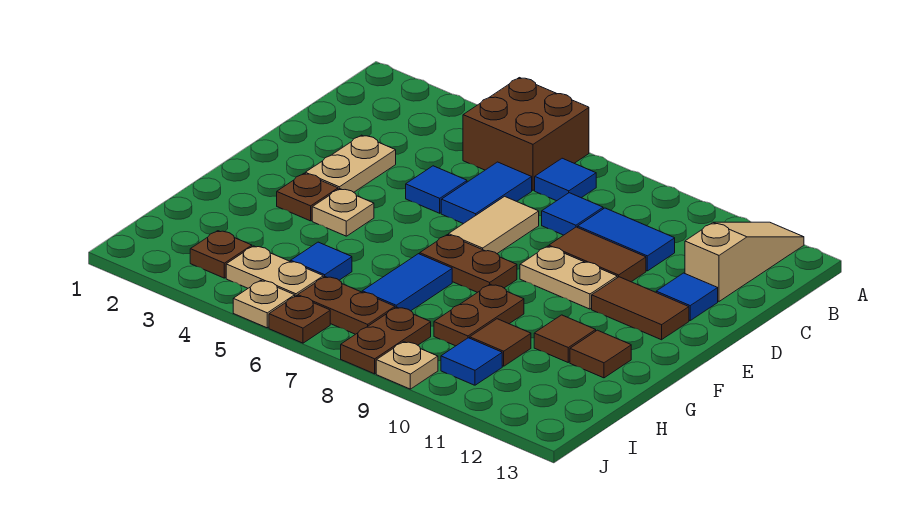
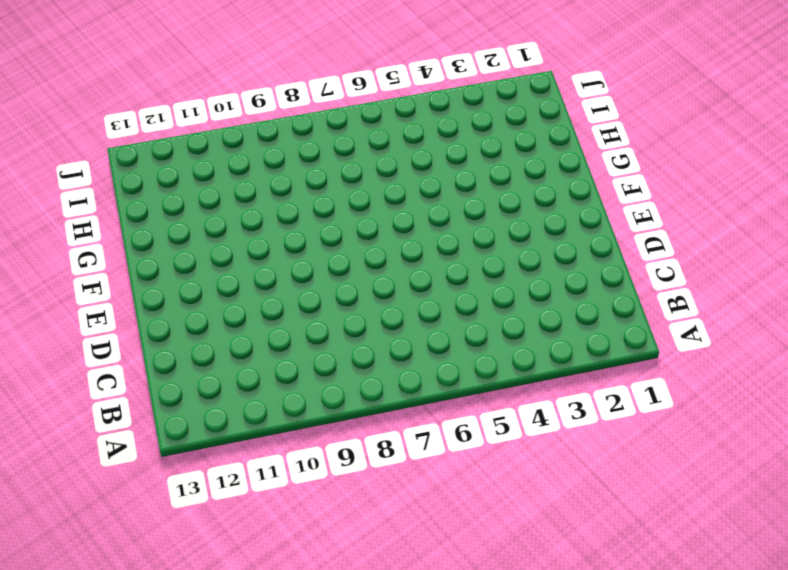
none -> brown 2x2 brick [463,78,589,190]
none -> tan 1x3 slope [685,222,804,301]
none -> blue 1x1 tile [535,158,596,201]
none -> blue 1x2 tile [441,162,532,224]

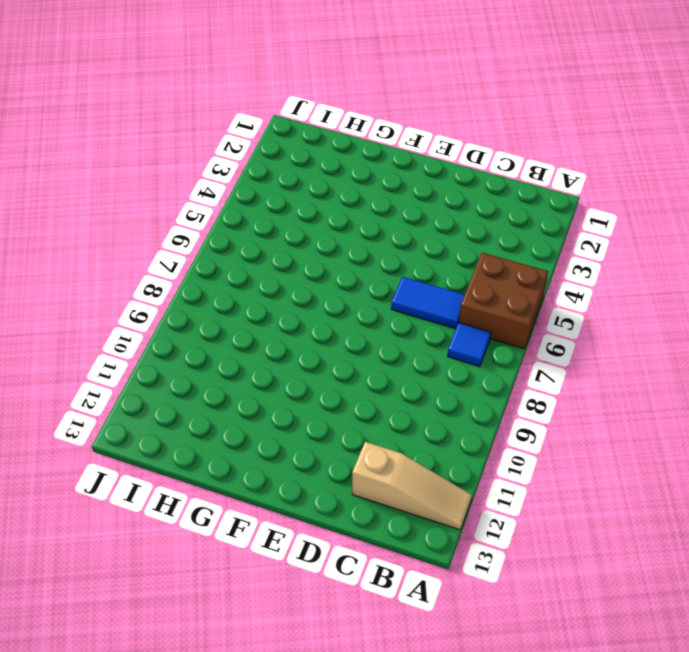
none -> blue 1x1 tile [542,193,603,235]
none -> blue 1x2 tile [578,208,675,271]
none -> tan 1x2 plate [305,135,396,192]
none -> blue 1x1 tile [406,166,467,213]

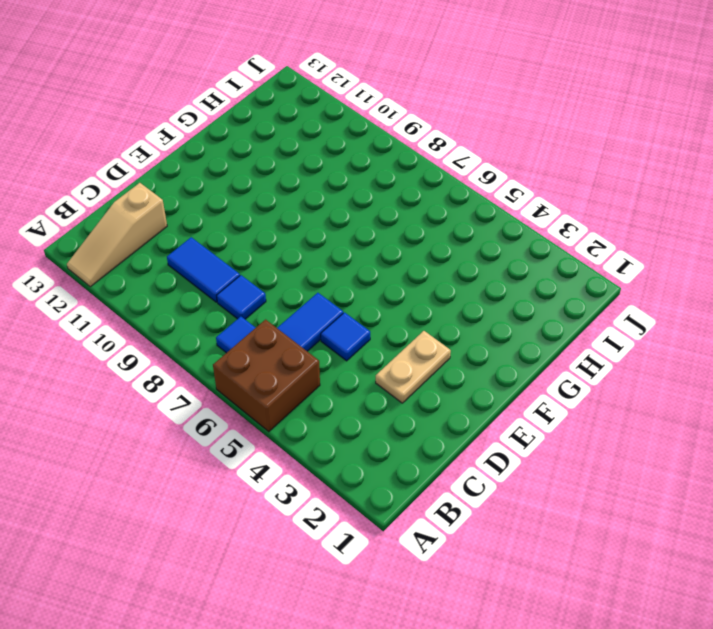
none -> tan 1x2 tile [449,196,539,253]
none -> brown 1x2 tile [549,227,646,282]
none -> blue 1x1 tile [656,273,718,320]
none -> tan 1x2 plate [520,246,617,309]

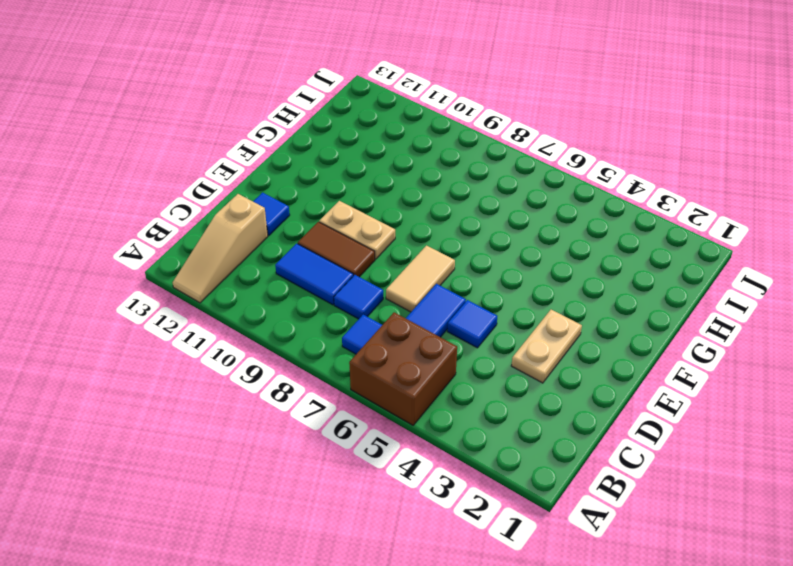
none -> brown 1x2 tile [592,277,689,340]
none -> brown 1x1 plate [277,173,338,221]
none -> tan 1x1 plate [312,189,374,236]
none -> brown 1x2 plate [420,235,517,292]

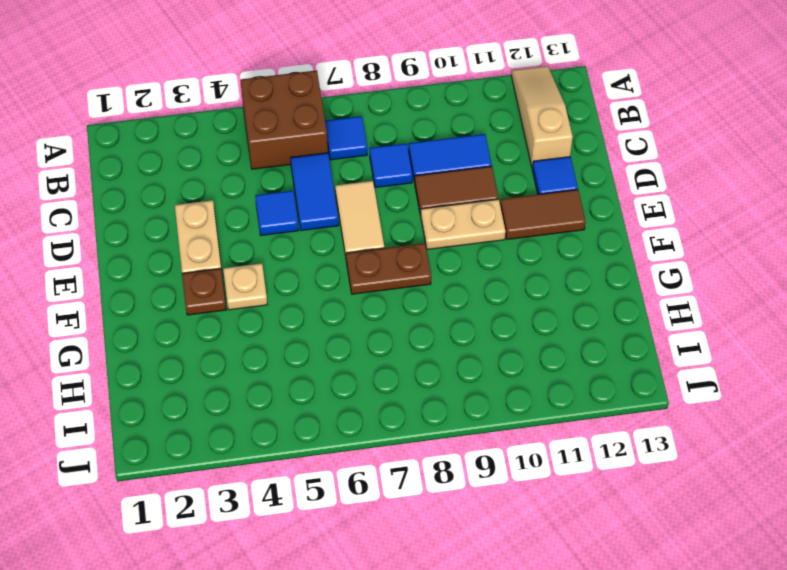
none -> blue 1x2 tile [362,254,452,311]
none -> brown 1x2 plate [434,284,524,346]
none -> brown 1x1 tile [534,315,596,362]
none -> brown 1x1 tile [570,330,631,378]

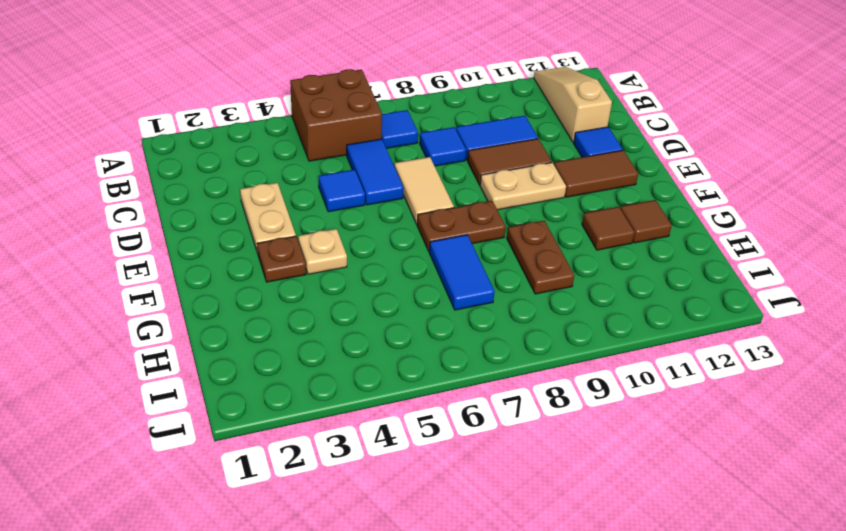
none -> blue 1x1 tile [291,242,352,280]
none -> brown 1x1 tile [470,319,531,366]
none -> brown 1x1 plate [190,231,252,278]
none -> tan 1x2 plate [226,246,323,296]

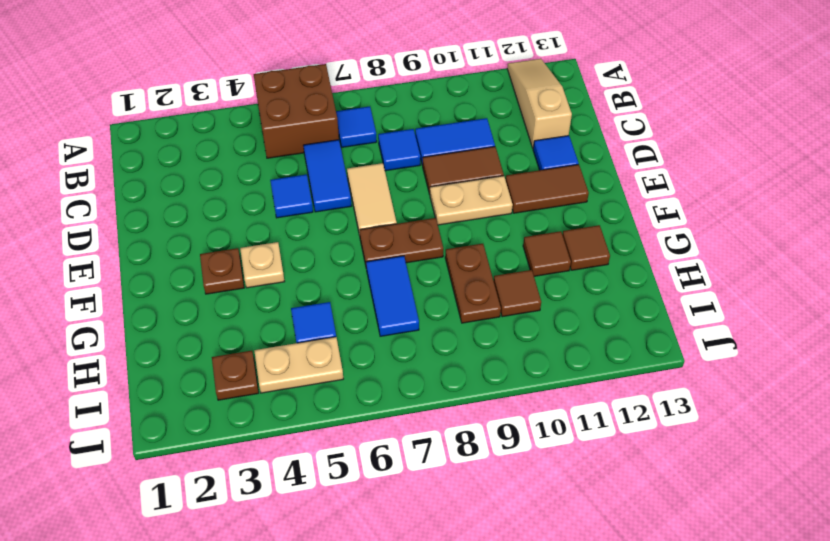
none -> tan 1x2 plate [305,135,396,192]
none -> brown 1x2 plate [298,277,395,334]
none -> brown 1x2 plate [341,307,431,374]
none -> blue 1x1 tile [441,338,502,385]

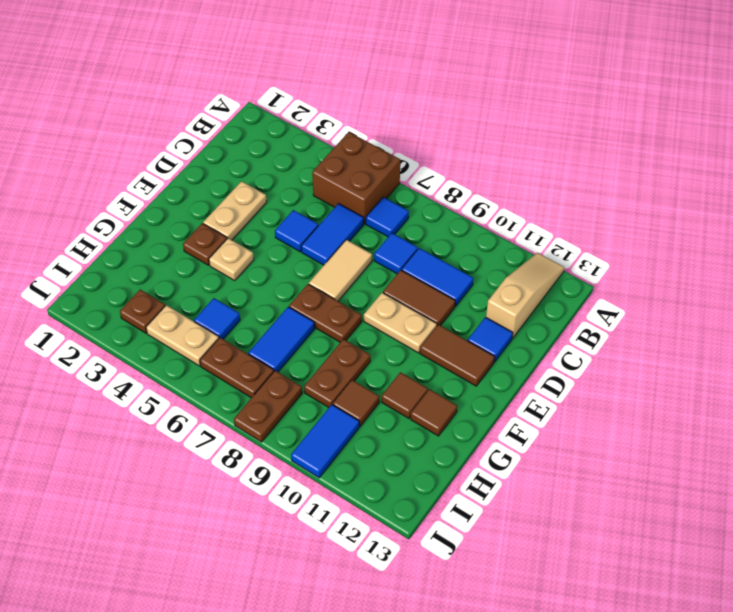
blue 1x2 tile [291,405,359,478] -> blue 1x1 tile [441,338,502,385]
none -> tan 1x1 plate [233,280,295,328]
none -> brown 1x1 plate [269,296,330,343]
none -> tan 1x1 plate [376,342,438,389]

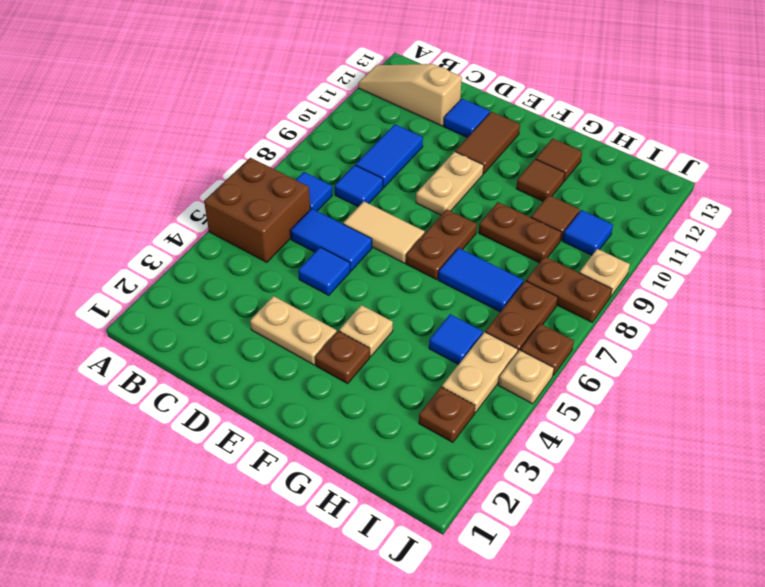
none -> brown 1x2 tile [549,227,646,282]

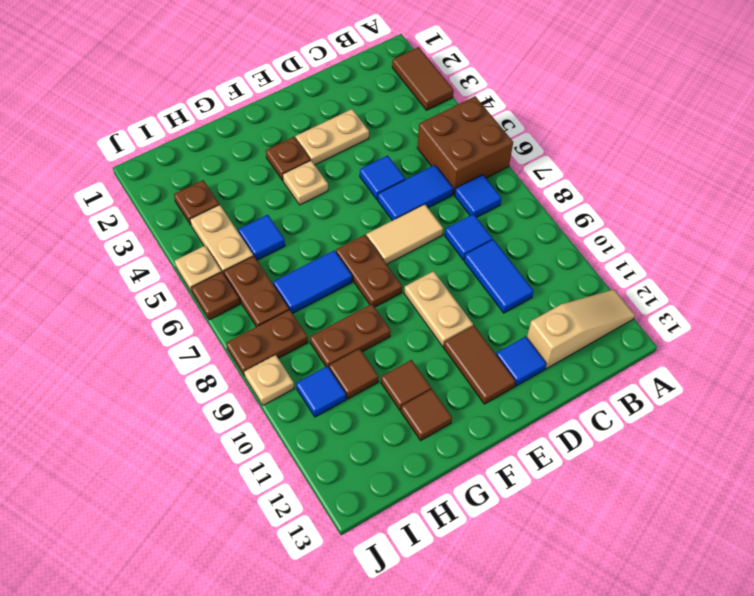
brown 1x2 tile [392,47,454,110] -> brown 1x2 tile moved to [549,227,646,282]

